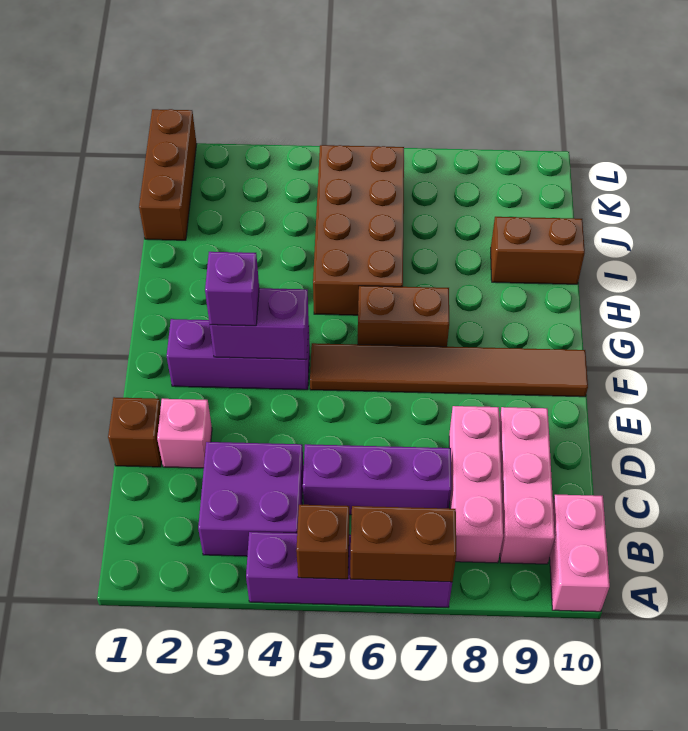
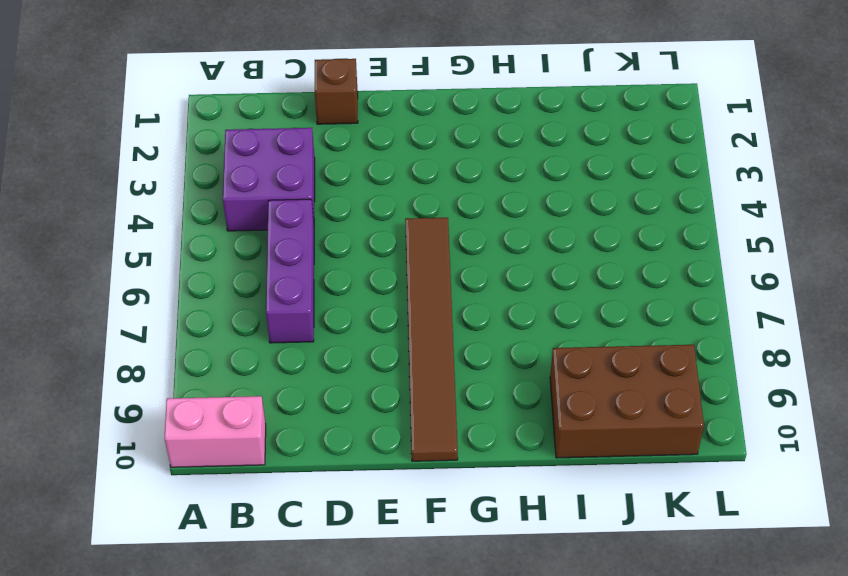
brown 2x3 brick [550,345,704,458] -> brown 1x2 brick [491,217,585,284]
none -> purple 1x4 brick [246,532,452,607]
none -> pink 1x3 brick [449,406,503,563]
none -> pink 1x3 brick [499,407,555,564]

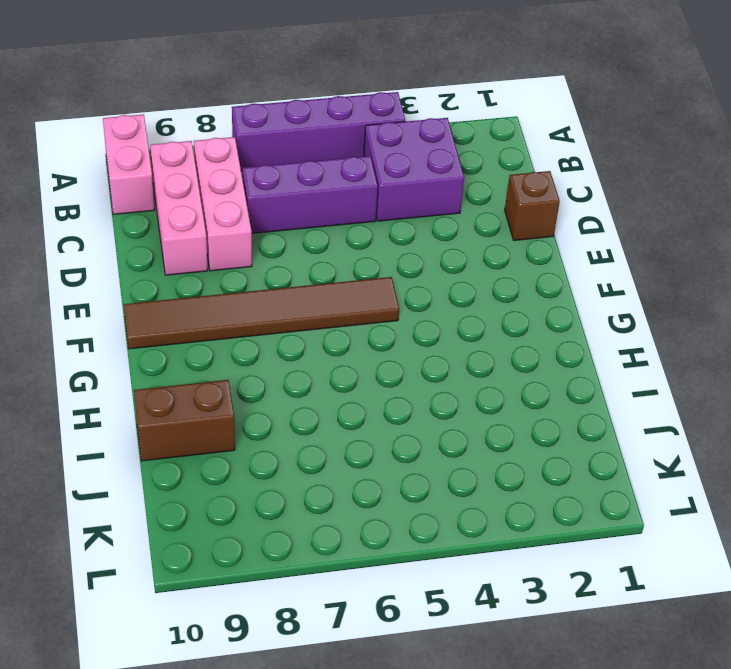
none -> pink 1x1 brick [157,399,212,468]
none -> purple 1x3 brick [167,319,310,390]
none -> brown 1x2 brick [358,286,449,347]

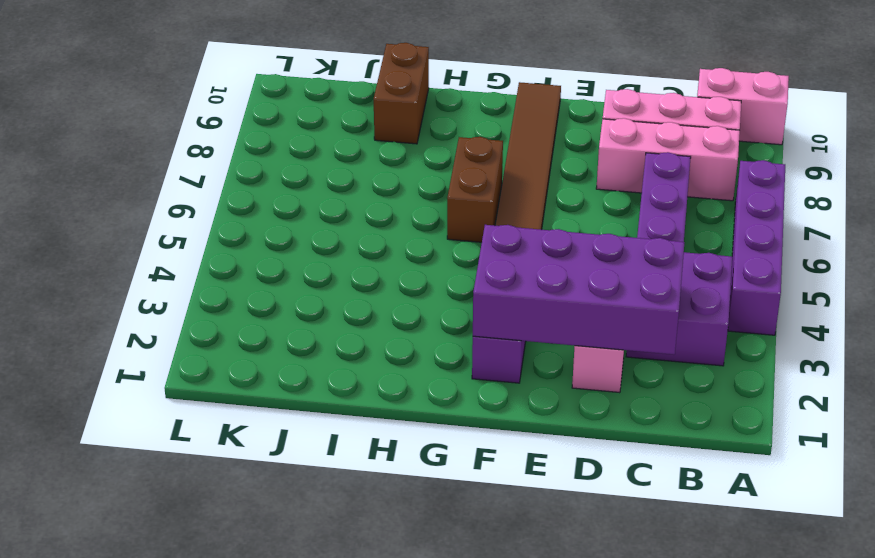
purple 2x4 brick [473,225,685,355] -> purple 1x2 brick [210,288,309,359]
none -> brown 1x1 brick [108,397,162,467]
none -> brown 2x4 brick [313,145,404,315]
none -> brown 1x3 brick [139,109,197,240]

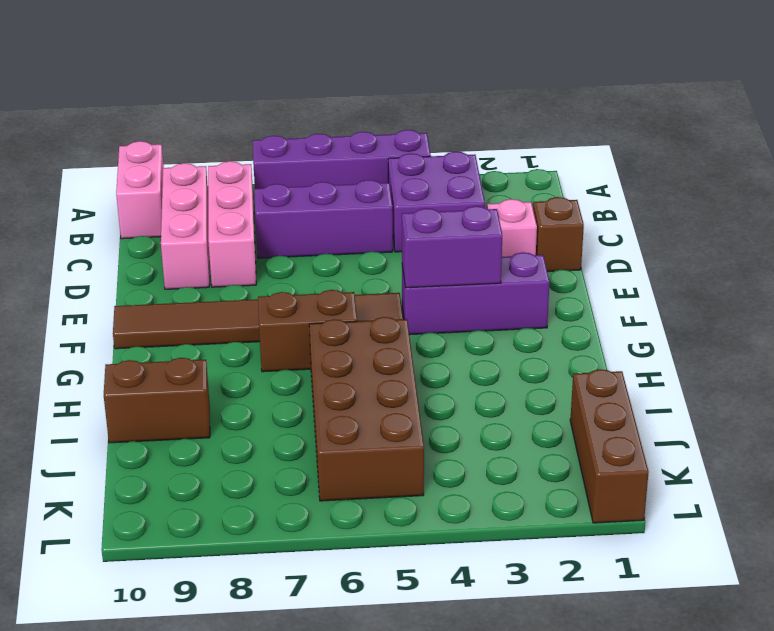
none -> brown 1x1 brick [296,505,349,579]
none -> brown 1x2 brick [350,506,456,582]
none -> purple 1x1 brick [205,252,259,326]

